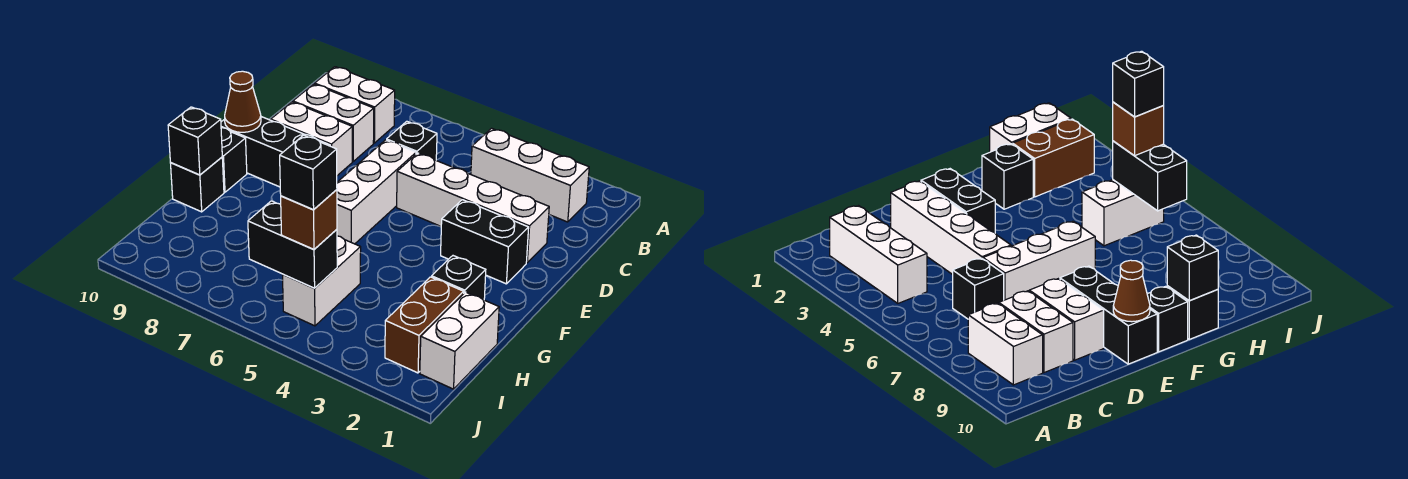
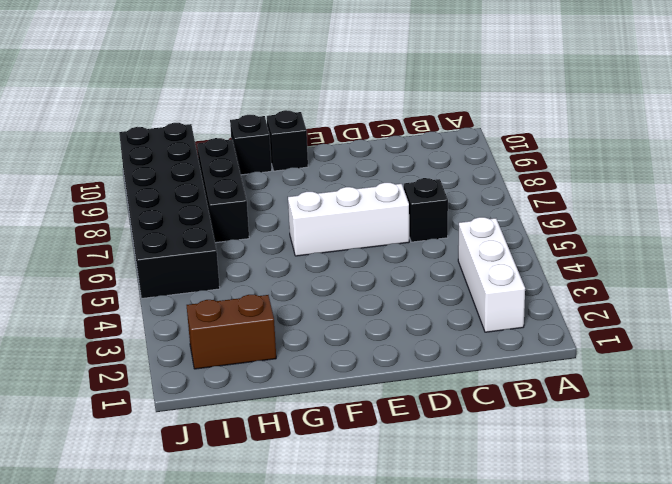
black 1x3 brick [197,138,249,243] -> black 1x3 brick moved to [221,117,330,187]
black 2x6 brick [119,123,220,298] -> white 1x2 brick [283,236,361,326]
none -> white 1x2 brick [315,67,395,143]
none -> white 1x2 brick [293,84,374,161]
none -> white 1x4 brick [397,153,549,263]

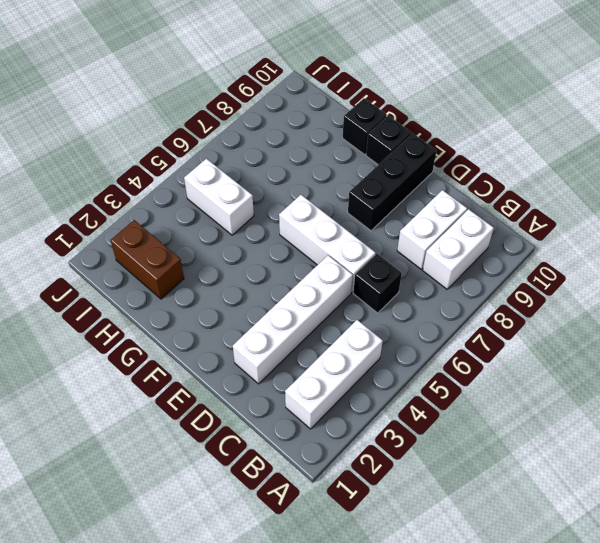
none -> white 1x2 brick [271,102,352,176]
none -> black 1x2 brick [441,200,529,284]
none -> black 1x1 brick [432,256,486,300]

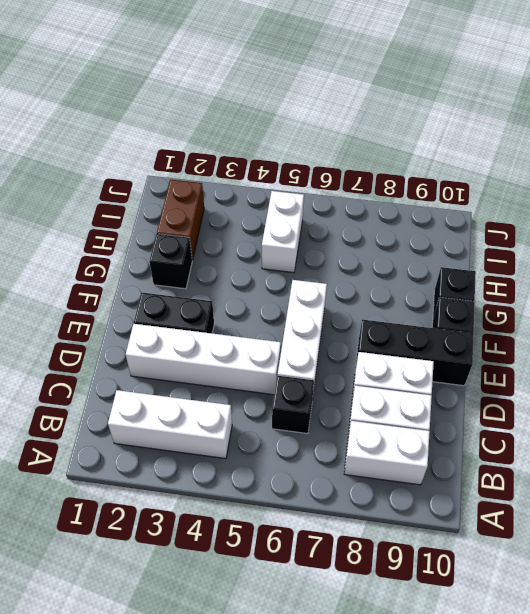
none -> white 1x2 brick [420,292,499,389]
none -> brown 1x1 cone [225,71,261,132]
none -> black 1x1 brick [168,107,222,175]

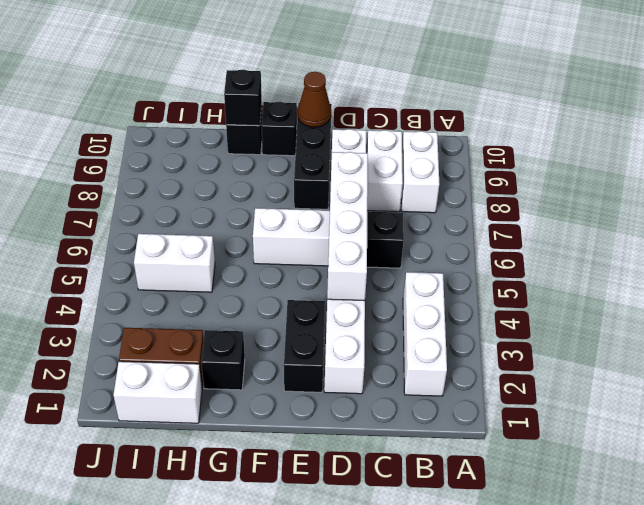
white 1x4 brick [327,152,368,301] -> none
none -> black 1x2 brick [248,201,337,288]
none -> brown 1x1 brick [281,190,337,250]
none -> black 1x1 brick [280,135,337,210]

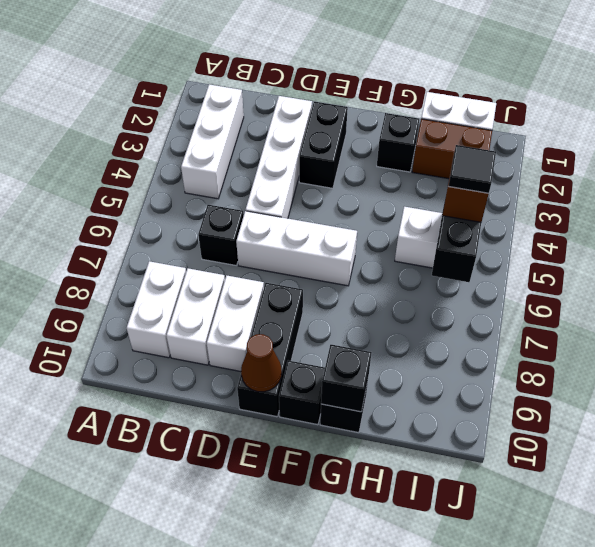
black 1x1 tile [449,145,496,193] -> black 1x1 brick [280,135,337,210]

